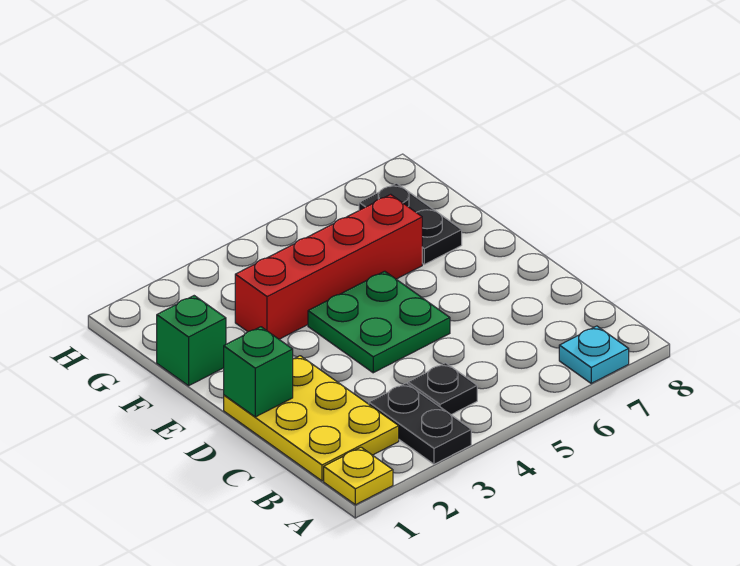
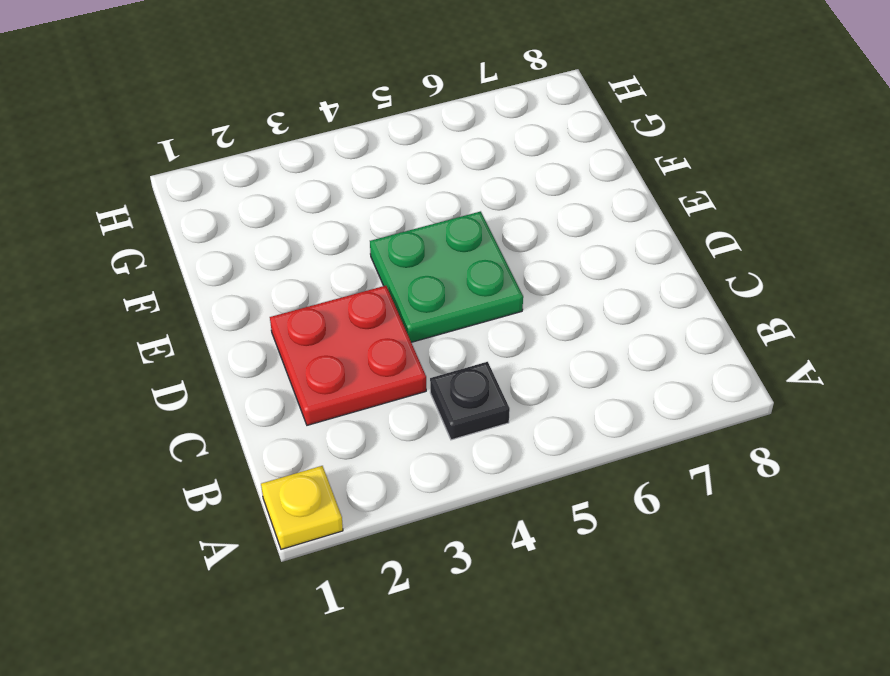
red 2x2 plate [270,286,426,425] -> yellow 2x3 plate [224,356,399,481]
none -> black 1x2 plate [369,383,471,464]
none -> cyan 1x1 plate [559,326,629,383]

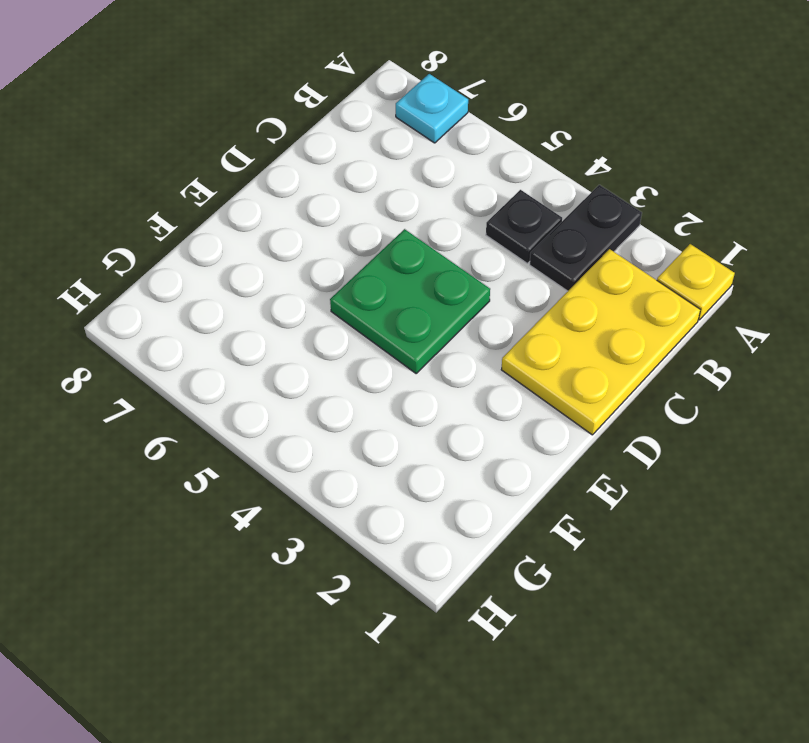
none -> green 1x1 brick [157,296,226,386]
none -> red 1x4 brick [235,194,422,339]

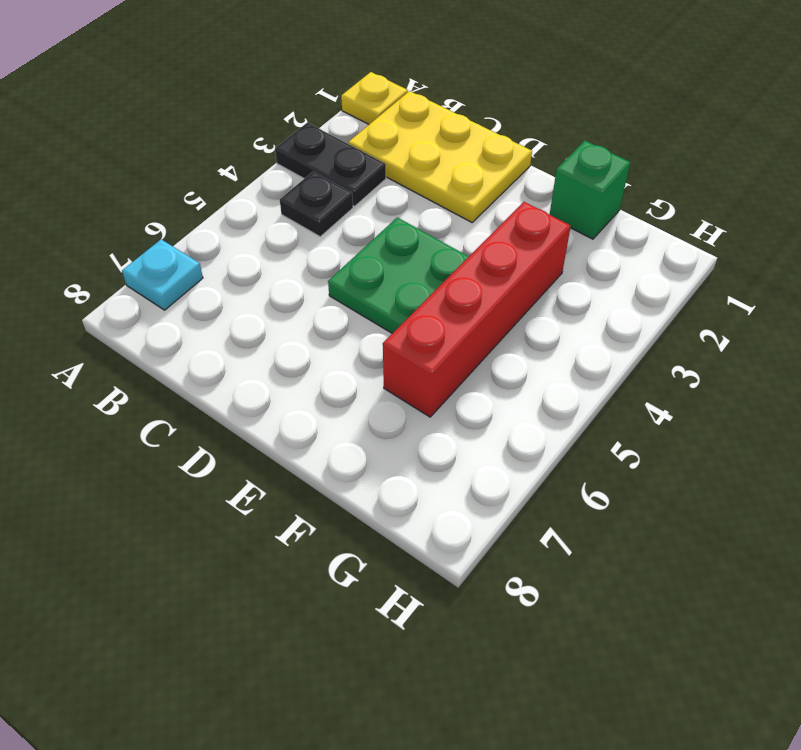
none -> black 1x2 plate [359,183,462,264]
none -> green 1x1 brick [224,327,293,417]

